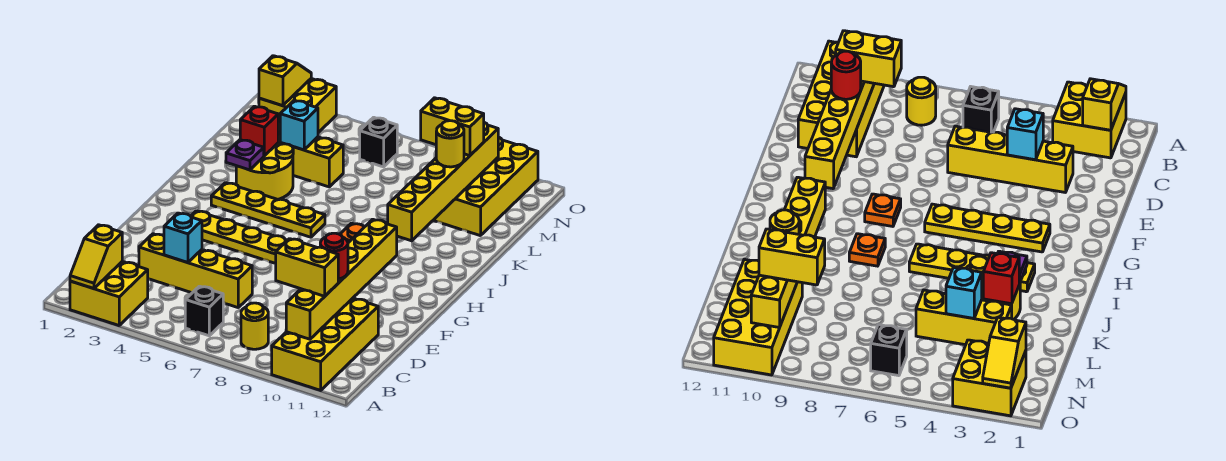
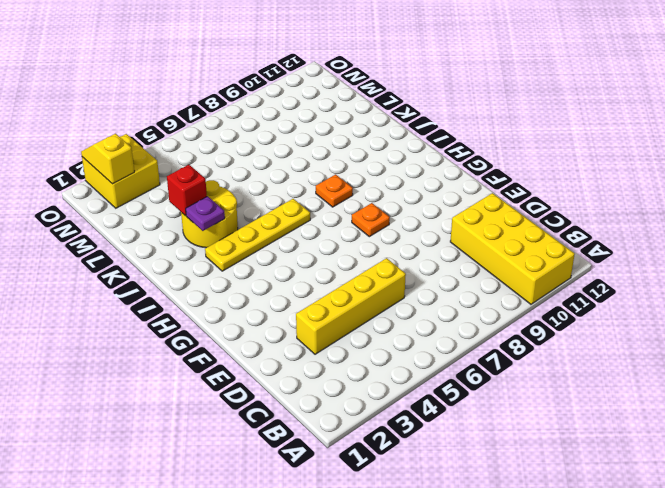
none -> yellow 2x2 brick [70,261,148,325]
none -> black 1x1 brick [185,286,223,336]
none -> yellow 1x1 round brick [241,303,268,349]

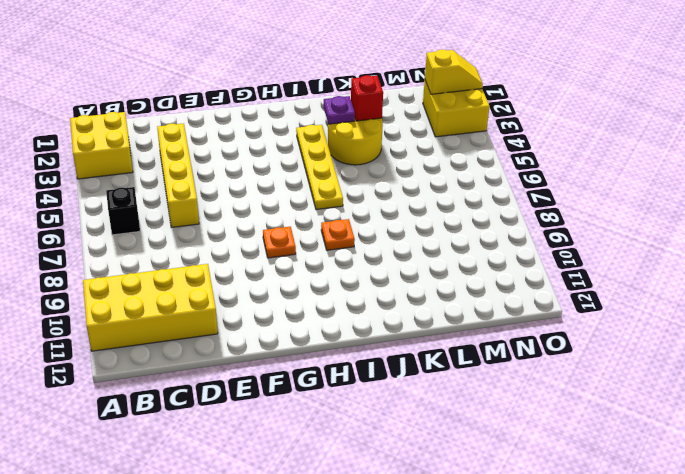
none -> yellow 1x1 round brick [241,303,268,349]
none -> yellow 1x4 plate [191,211,287,263]
none -> yellow 1x3 brick [278,122,343,187]

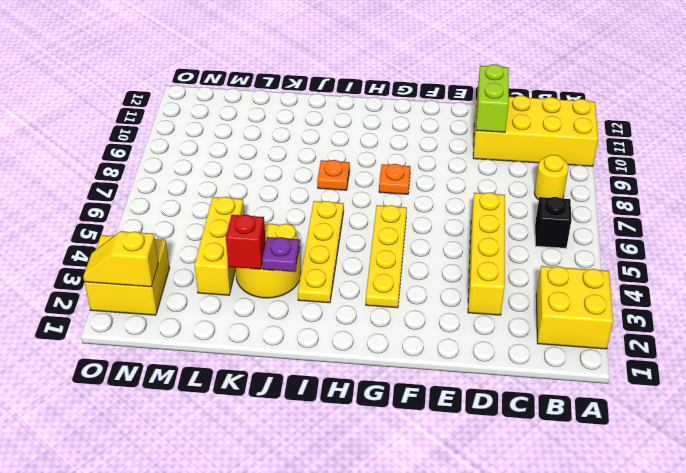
lime 1x2 brick [476,64,509,132] -> yellow 1x6 brick [286,219,397,339]
none -> yellow 2x4 brick [433,137,538,236]
none -> black 1x1 brick [360,117,397,167]
none -> yellow 1x2 slope [70,225,122,289]

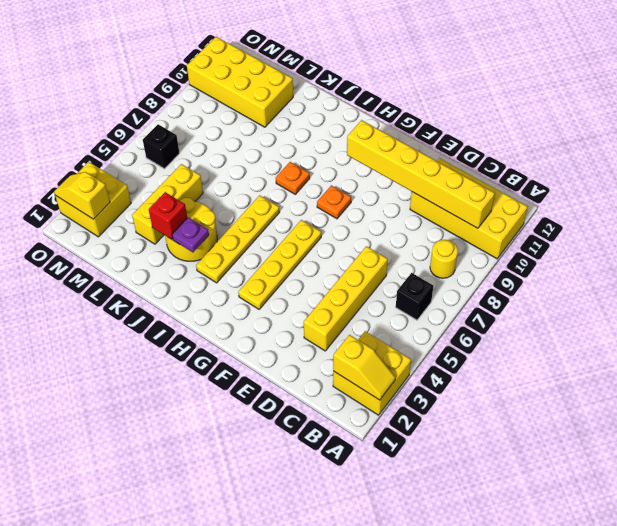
none -> cyan 1x1 brick [164,213,202,263]
none -> yellow 1x6 brick [388,123,498,241]
none -> cyan 1x1 brick [280,100,318,150]

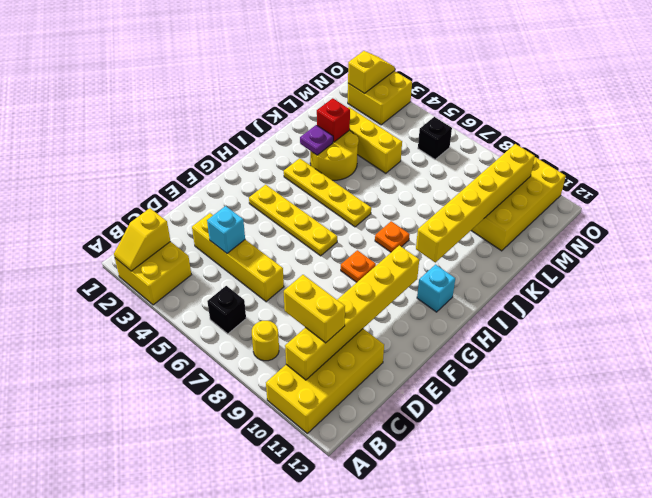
cyan 1x1 brick [417,265,455,312] -> cyan 1x1 brick moved to [280,100,318,150]
none -> red 1x1 round brick [320,233,348,279]
none -> yellow 1x1 round brick [436,121,464,167]
none -> yellow 1x2 brick [421,98,484,156]

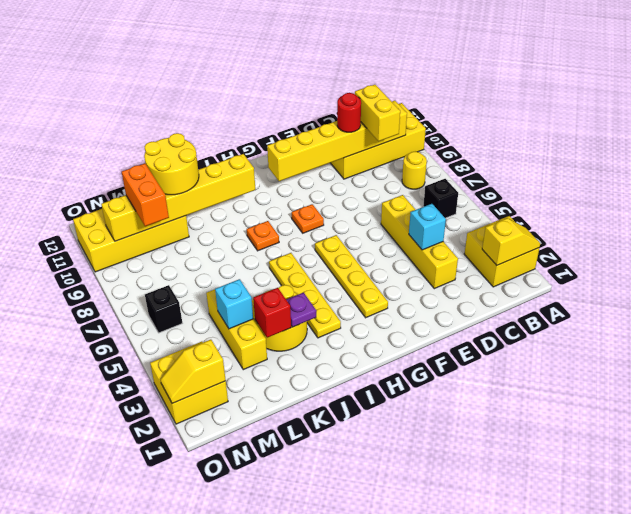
yellow 2x2 round brick [144,133,199,195] -> yellow 1x1 round brick [436,121,464,167]
orange 1x2 brick [122,164,169,226] -> yellow 1x2 brick [421,98,484,156]

